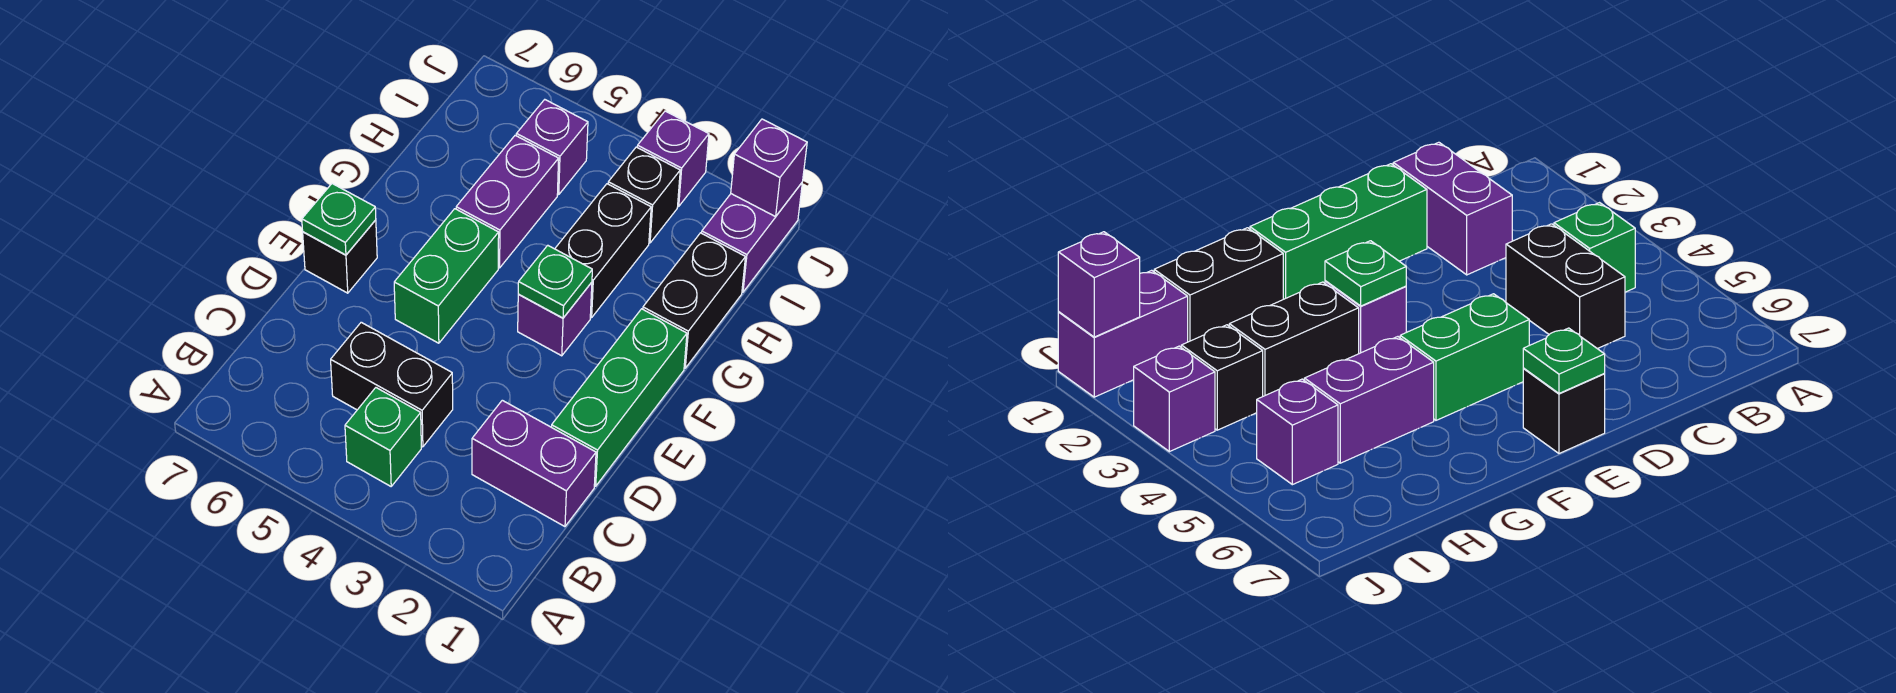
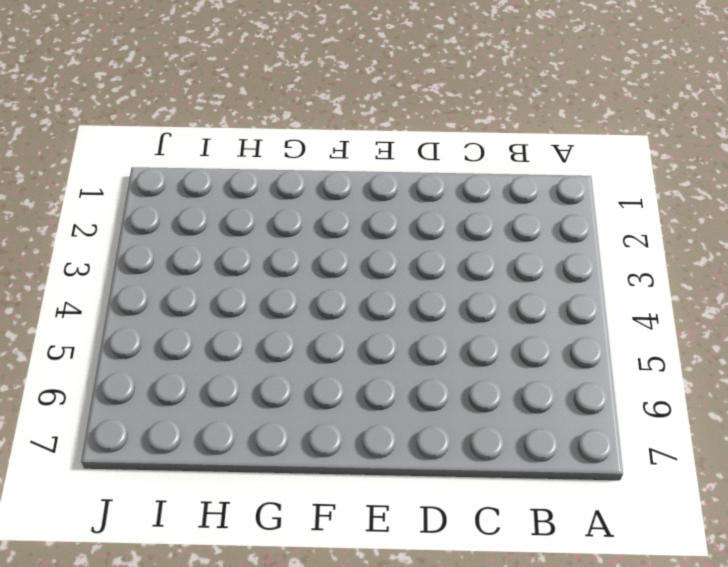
none -> green 1x1 brick [345,388,421,486]
none -> purple 1x2 brick [472,400,596,527]
none -> black 1x2 brick [331,322,453,447]

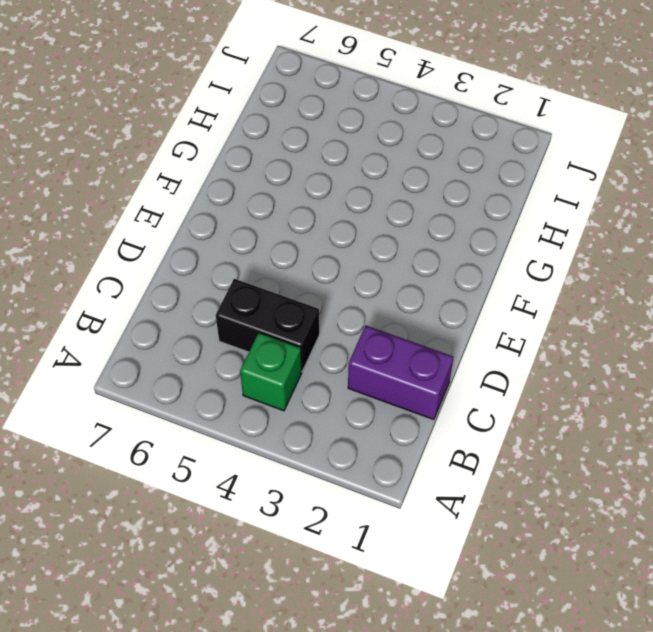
none -> green 1x3 brick [551,309,687,486]
none -> green 1x2 brick [394,209,499,343]
none -> black 1x1 brick [303,220,377,293]

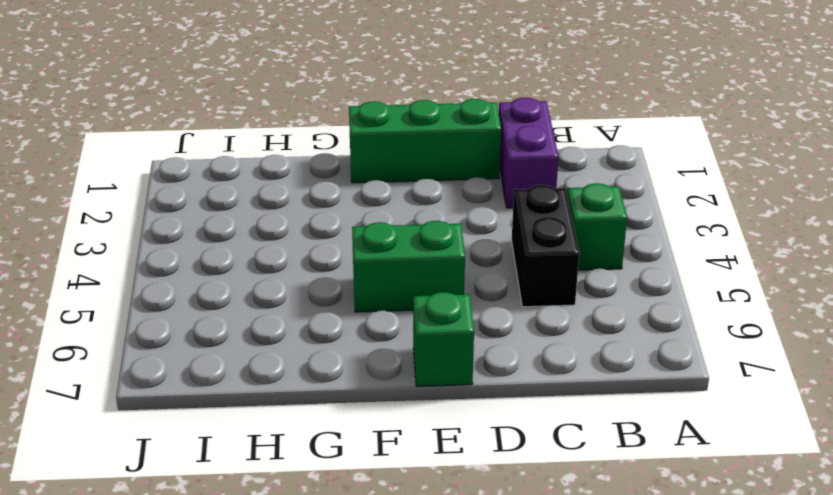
green 1x1 brick [413,292,474,386] -> black 1x1 brick [303,220,377,293]
none -> purple 1x1 brick [518,282,592,356]
none -> black 1x2 brick [643,233,745,368]
none -> black 1x2 brick [555,184,651,318]

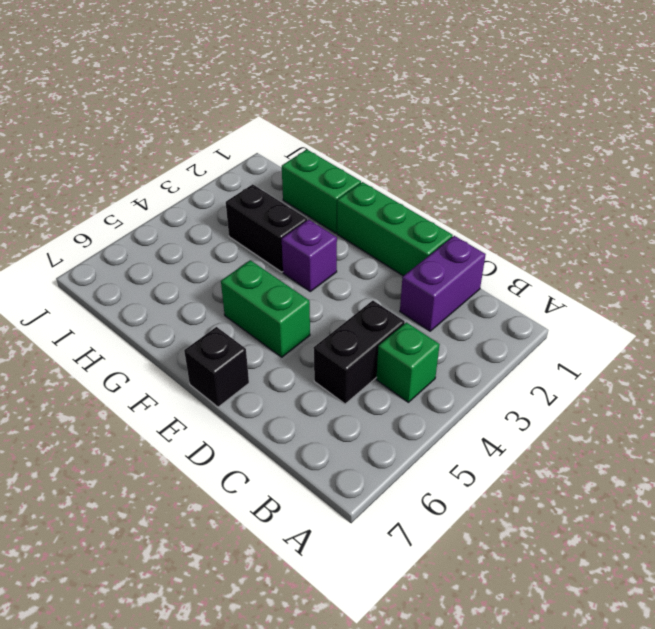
green 1x2 brick [282,150,361,233] -> black 1x2 brick [643,233,745,368]
none -> purple 1x2 brick [456,135,559,268]
none -> purple 1x2 brick [702,183,802,292]
none -> black 1x1 brick [608,147,680,243]

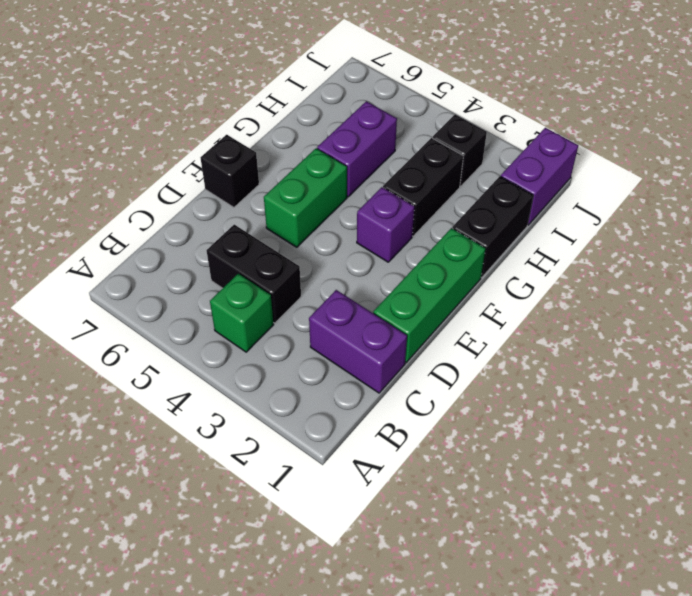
none -> purple 1x1 brick [516,100,588,194]
none -> purple 1x1 brick [637,111,709,206]
none -> green 1x1 plate [302,184,376,255]

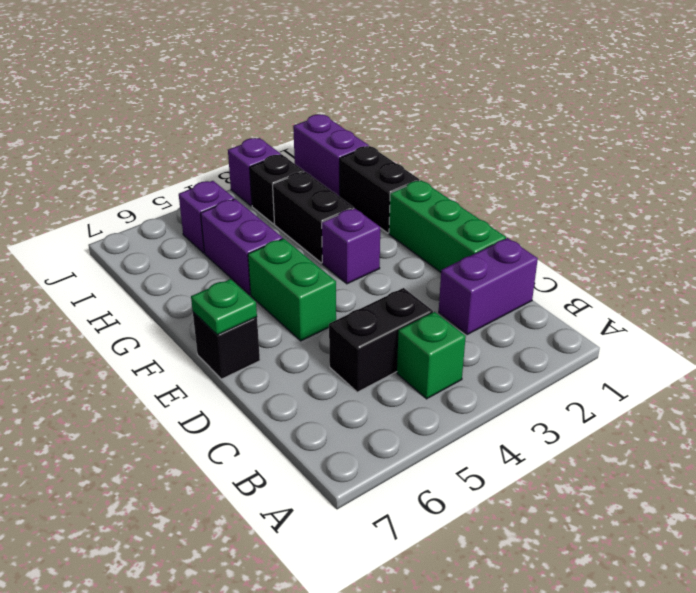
none -> green 1x1 plate [518,245,592,318]
none -> purple 1x1 brick [731,119,807,217]

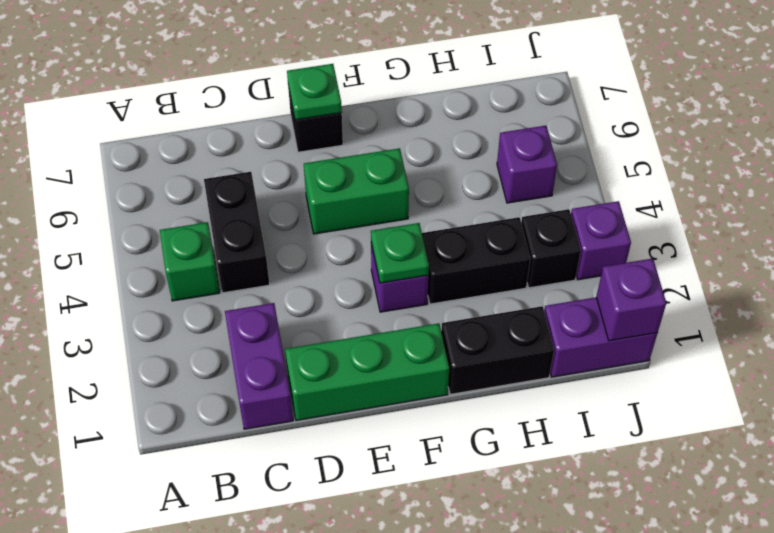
none -> purple 1x2 brick [456,135,559,268]

